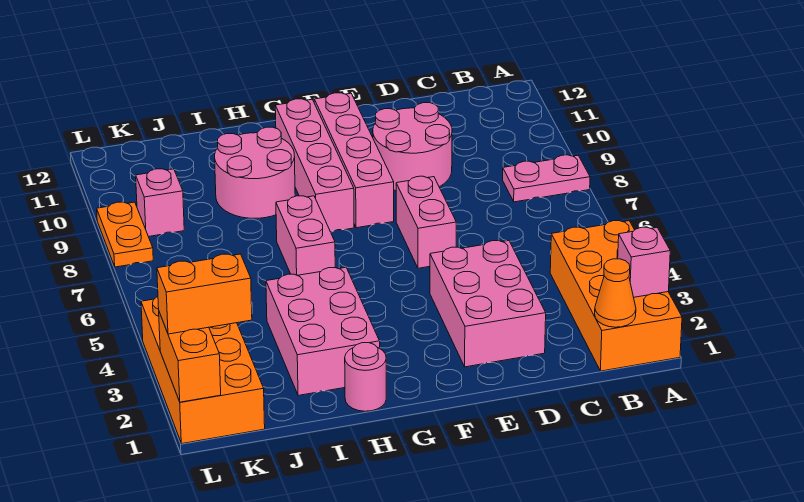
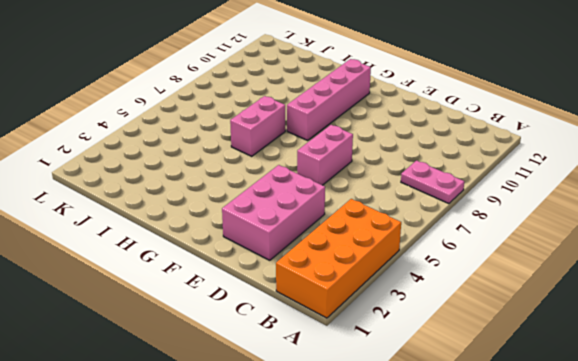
none -> pink 2x2 round brick [373,103,452,191]
none -> pink 1x4 brick [314,93,394,228]
none -> pink 1x1 round brick [345,343,386,411]

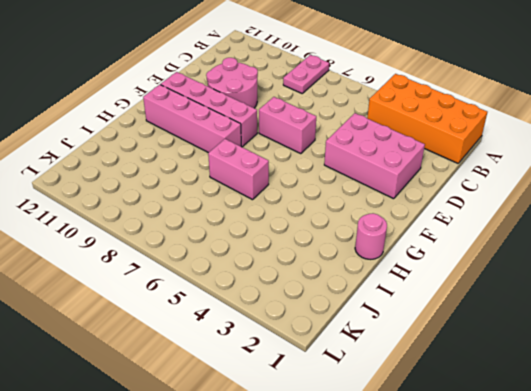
none -> pink 2x3 brick [266,267,380,396]
none -> pink 2x2 round brick [215,127,295,218]
none -> orange 2x4 brick [141,297,265,443]

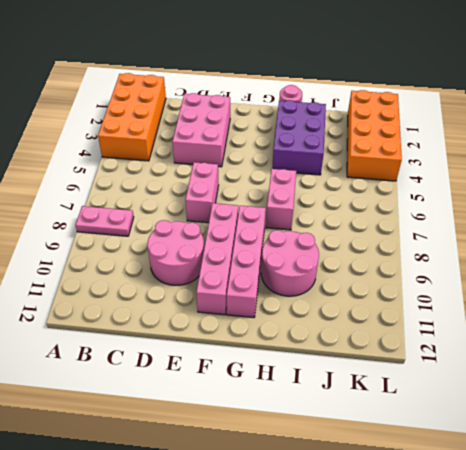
purple 2x3 brick [272,100,326,175] -> pink 2x3 brick [266,267,380,396]
none -> pink 1x1 brick [136,169,184,237]
none -> orange 1x2 plate [97,202,153,267]
none -> pink 1x1 brick [618,227,670,297]

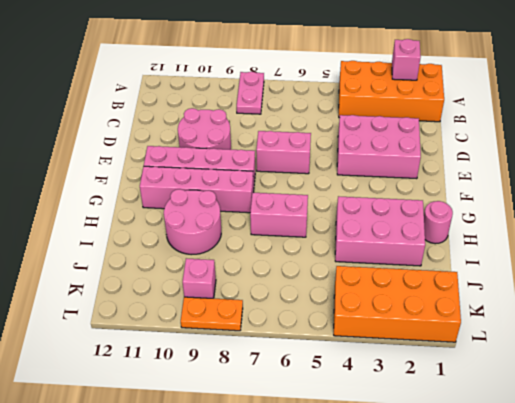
none -> orange 1x1 cone [595,259,636,327]
none -> orange 1x2 brick [159,312,221,402]
none -> orange 1x2 brick [157,254,252,334]

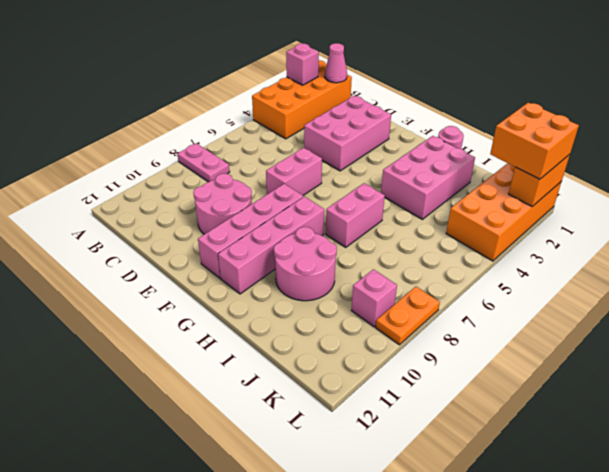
pink 1x1 cone [325,43,347,83] -> orange 1x1 cone [595,259,636,327]
orange 2x2 brick [490,103,579,179] -> orange 1x2 brick [157,254,252,334]

